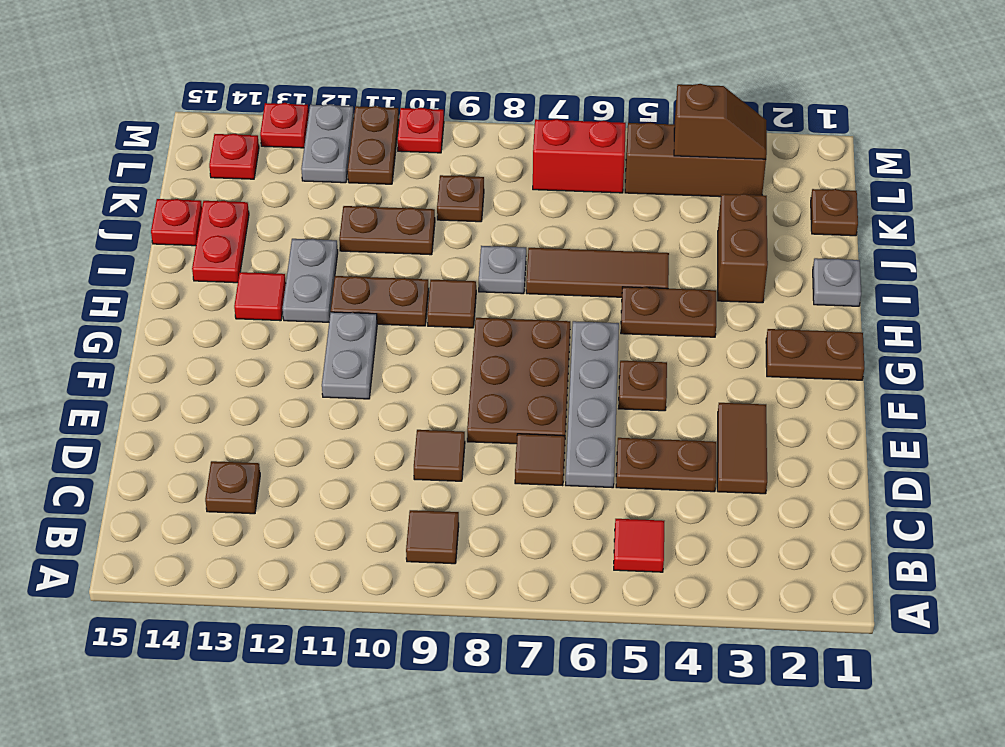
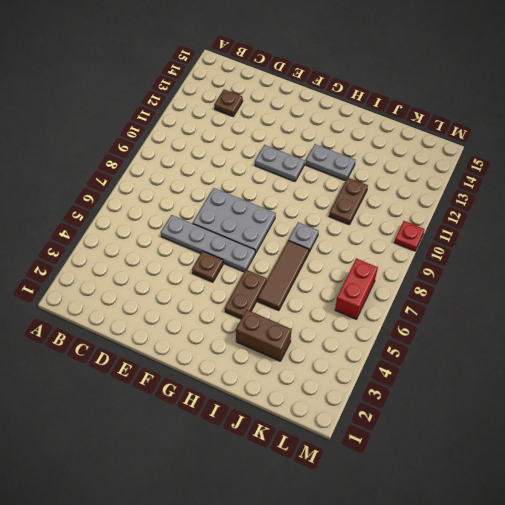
grey 2x3 plate [193,188,276,253] -> brown 2x3 plate [467,318,570,444]
none -> red 1x1 tile [614,519,664,572]
none -> brown 1x1 tile [406,510,459,564]
none -> brown 1x2 tile [717,403,767,494]
none -> brown 1x2 plate [616,438,716,492]

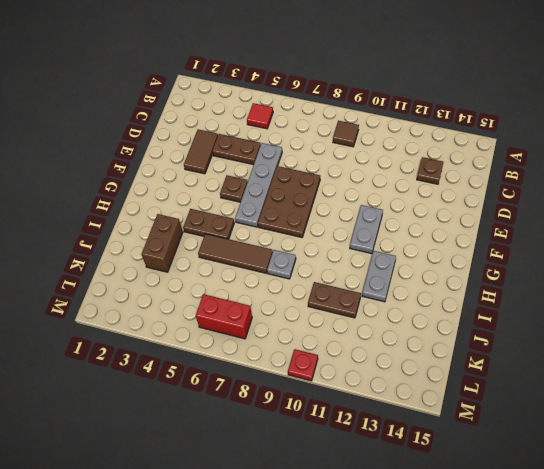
none -> brown 1x1 tile [515,434,565,486]
none -> brown 1x1 tile [414,430,465,481]
none -> brown 1x2 plate [766,329,864,380]
none -> brown 1x1 tile [427,280,476,328]

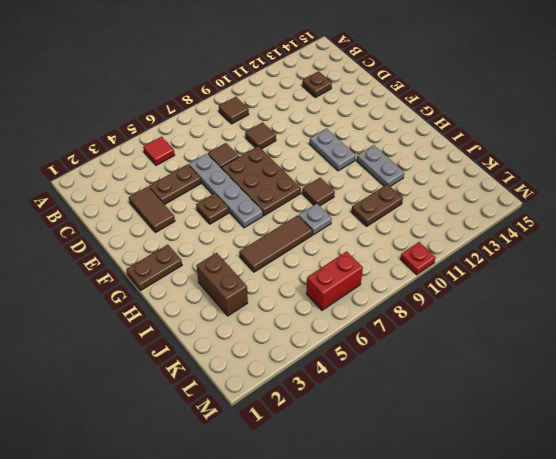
none -> brown 1x2 plate [621,287,716,337]
none -> brown 1x2 plate [331,276,429,326]
none -> red 1x1 tile [234,272,286,321]
none -> grey 1x1 plate [813,258,861,306]

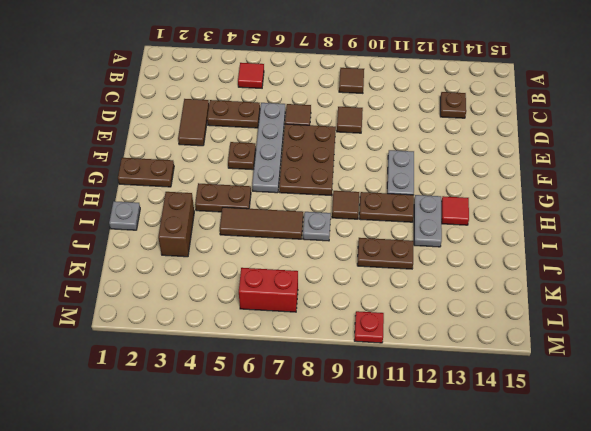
none -> red 1x2 plate [192,201,249,283]
none -> red 1x1 plate [151,199,202,246]
none -> brown 1x1 plate [811,189,858,236]
none -> brown 1x1 plate [437,175,484,222]

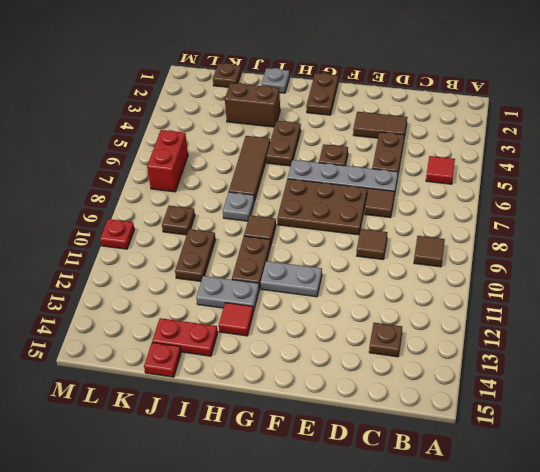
none -> brown 1x3 brick [625,122,766,197]
none -> brown 1x2 plate [348,106,399,184]
none -> grey 1x2 plate [301,104,354,183]
none -> red 1x1 plate [209,134,259,179]

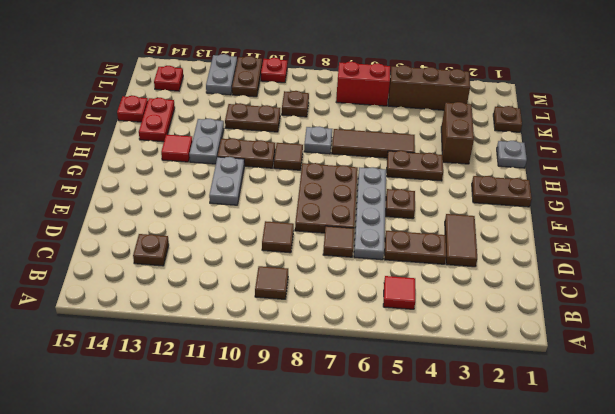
none -> red 1x1 plate [260,103,309,148]
none -> brown 1x2 slope [674,84,767,159]

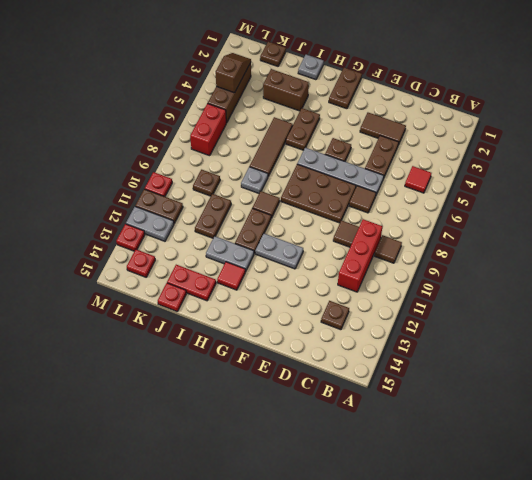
red 1x3 brick [338,219,382,292] -> none

